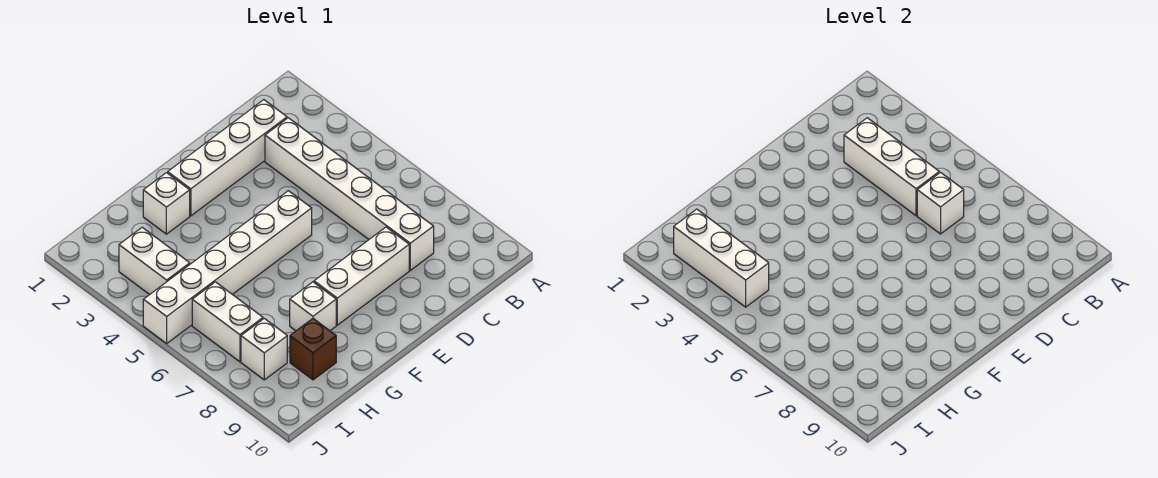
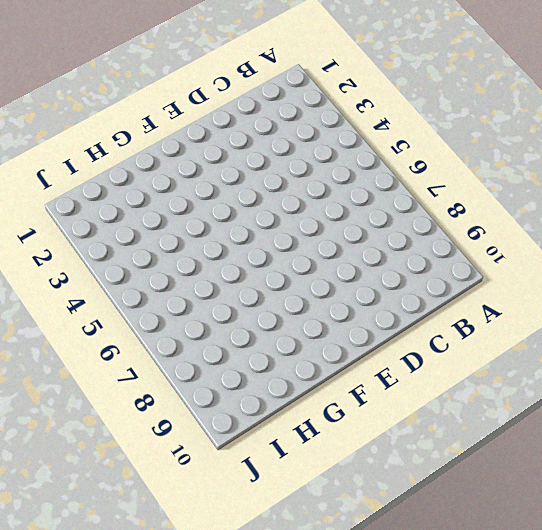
none -> white 1x4 brick [168,100,287,216]
none -> white 1x6 brick [265,118,434,270]
none -> white 1x3 brick [314,227,409,325]

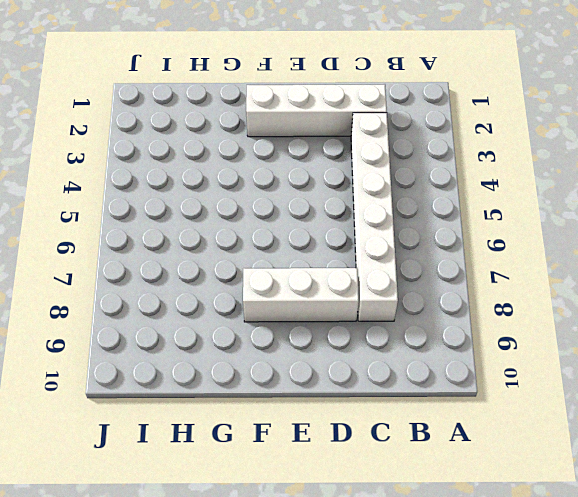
none -> white 1x6 brick [143,191,312,343]
none -> white 1x1 brick [143,173,190,234]
none -> white 1x1 brick [290,282,336,331]

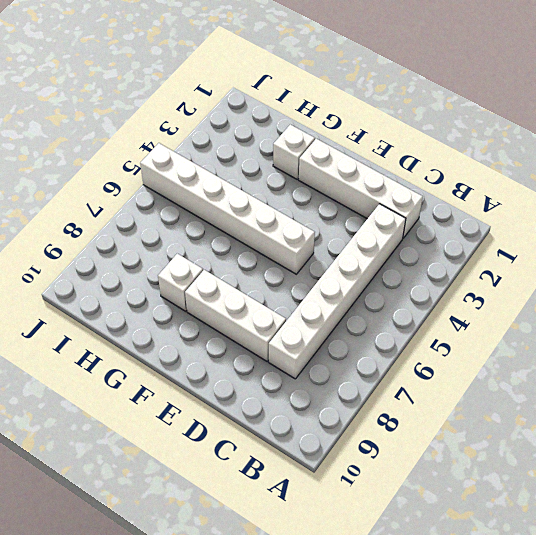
none -> brown 1x1 brick [290,319,336,380]
none -> white 1x2 brick [119,227,190,295]
none -> white 1x2 brick [192,282,263,362]

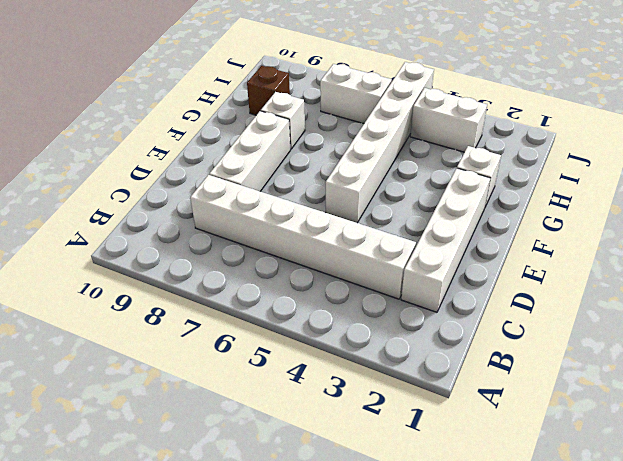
none -> white 1x1 brick [241,318,287,380]
none -> white 1x3 brick [844,118,939,216]
none -> white 1x1 brick [917,173,964,234]

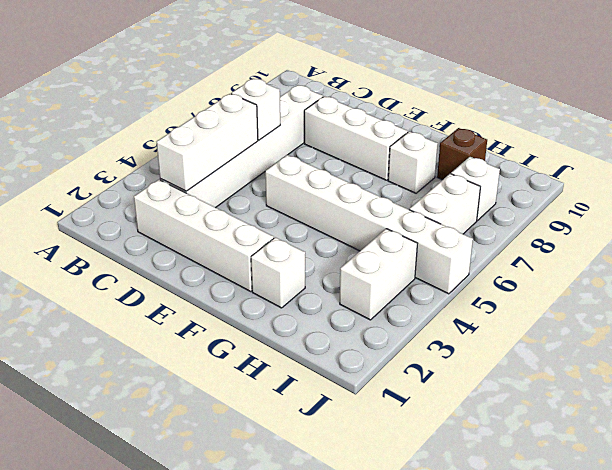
none -> white 1x3 brick [674,209,769,307]

